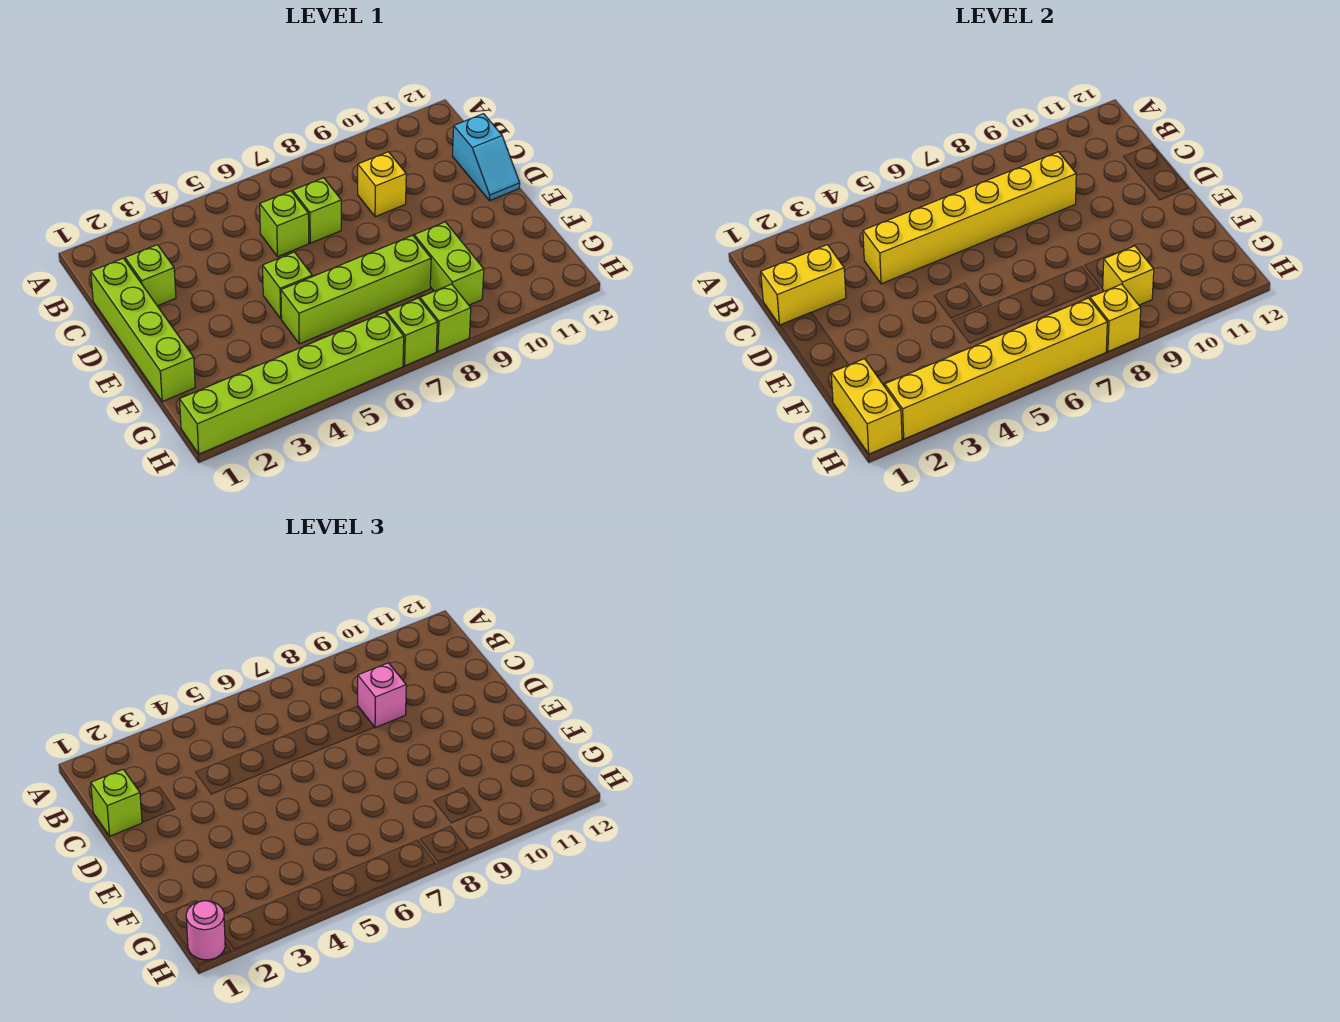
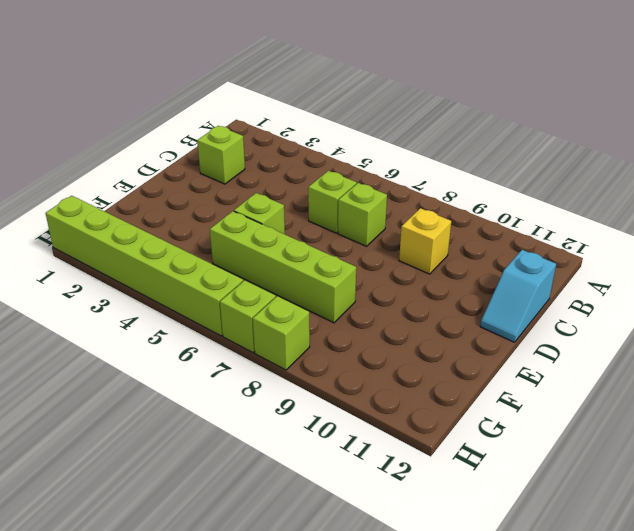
none -> lime 1x4 brick [91,258,195,401]
none -> lime 1x2 brick [414,222,484,305]
none -> yellow 1x2 brick [761,245,846,325]

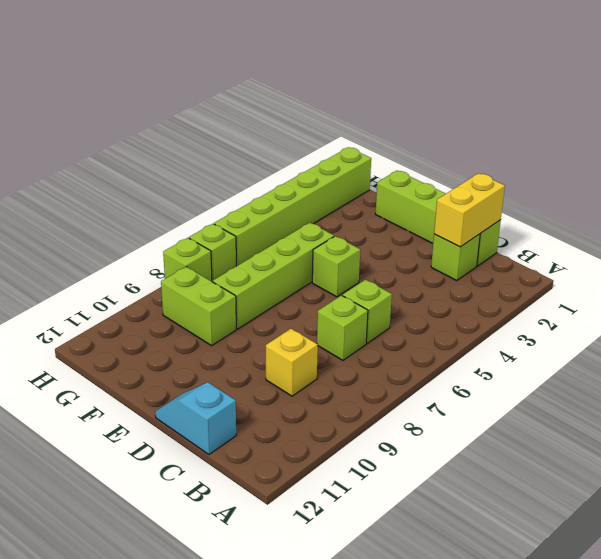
none -> yellow 1x6 brick [863,152,1076,284]
none -> yellow 1x2 brick [831,359,902,454]
none -> yellow 1x1 brick [1103,246,1154,305]

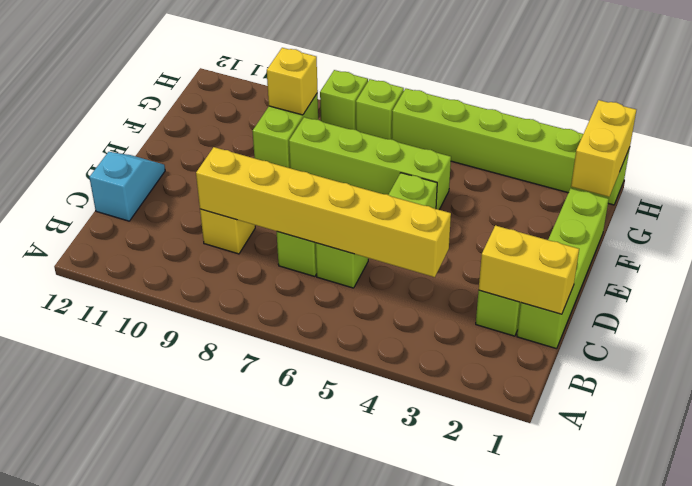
none -> yellow 1x6 brick [885,298,1107,439]
none -> yellow 1x1 brick [1090,284,1141,352]
none -> lime 1x1 brick [91,769,142,836]

